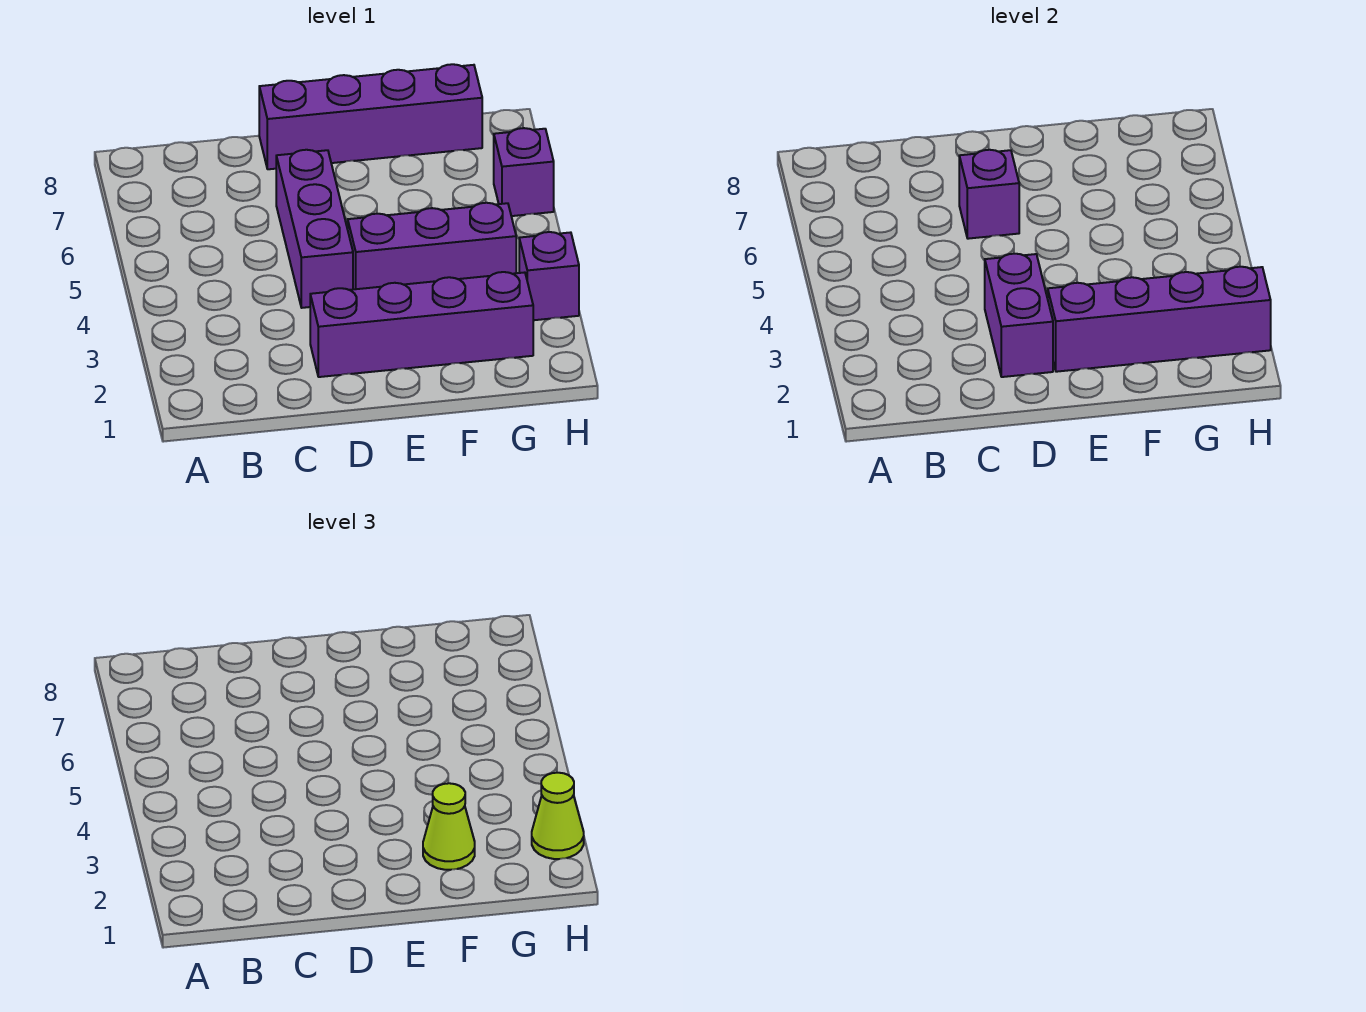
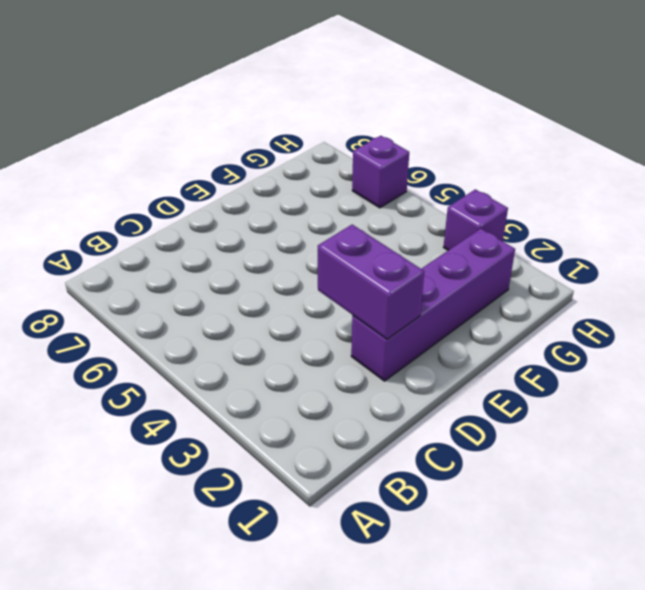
none -> purple 1x3 brick [276,150,353,308]
none -> purple 1x4 brick [259,64,482,169]

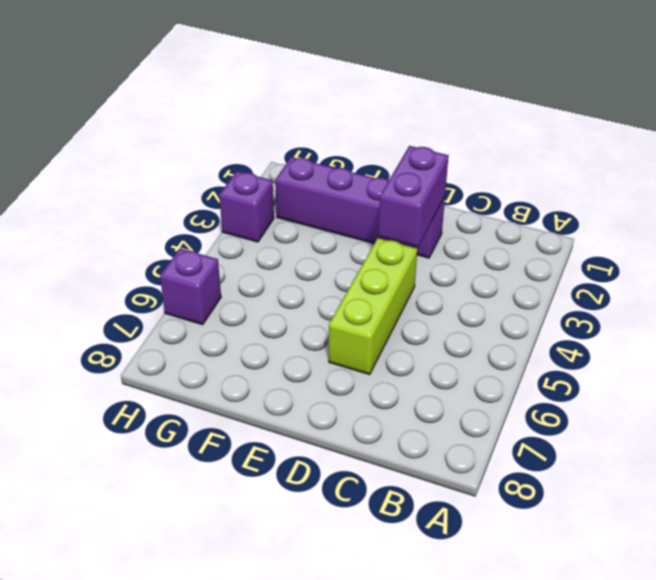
lime 1x3 brick [329,238,417,374] -> purple 1x3 brick [276,150,353,308]
none -> purple 1x4 brick [259,64,482,169]
none -> purple 1x3 brick [348,203,516,289]

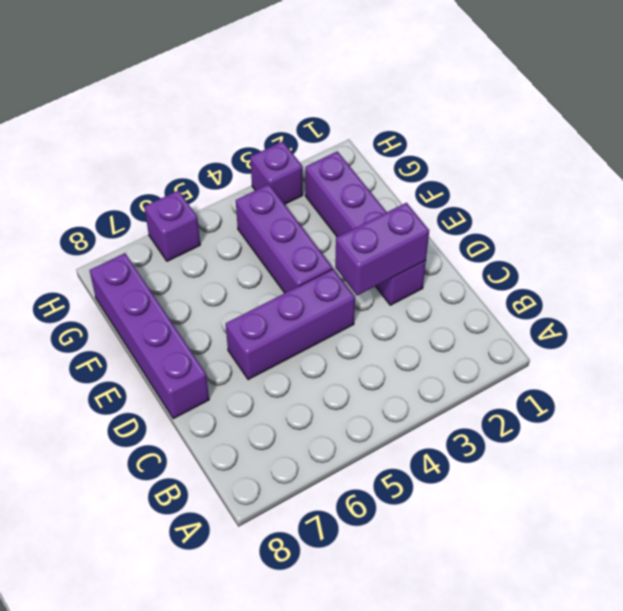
none -> purple 1x1 brick [959,150,1019,239]
none -> purple 1x4 brick [1048,267,1271,372]

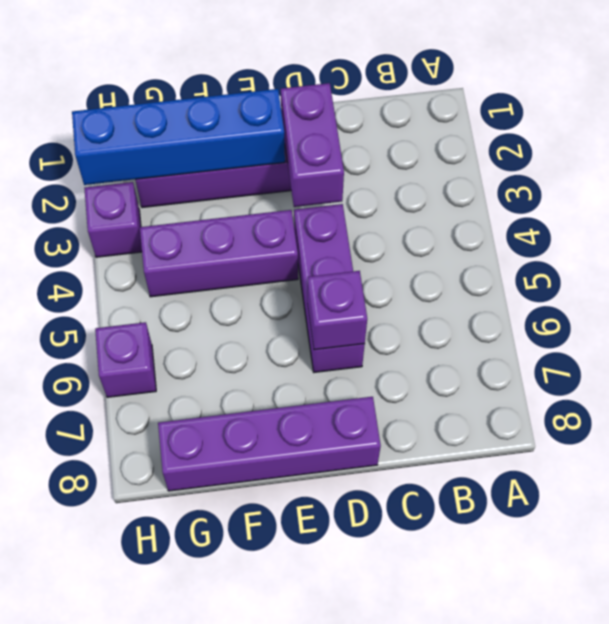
blue 1x4 brick [72,89,285,185] -> purple 1x4 brick [1048,267,1271,372]
none -> lime 1x1 cone [423,783,475,870]
none -> lime 1x1 cone [532,773,584,859]

